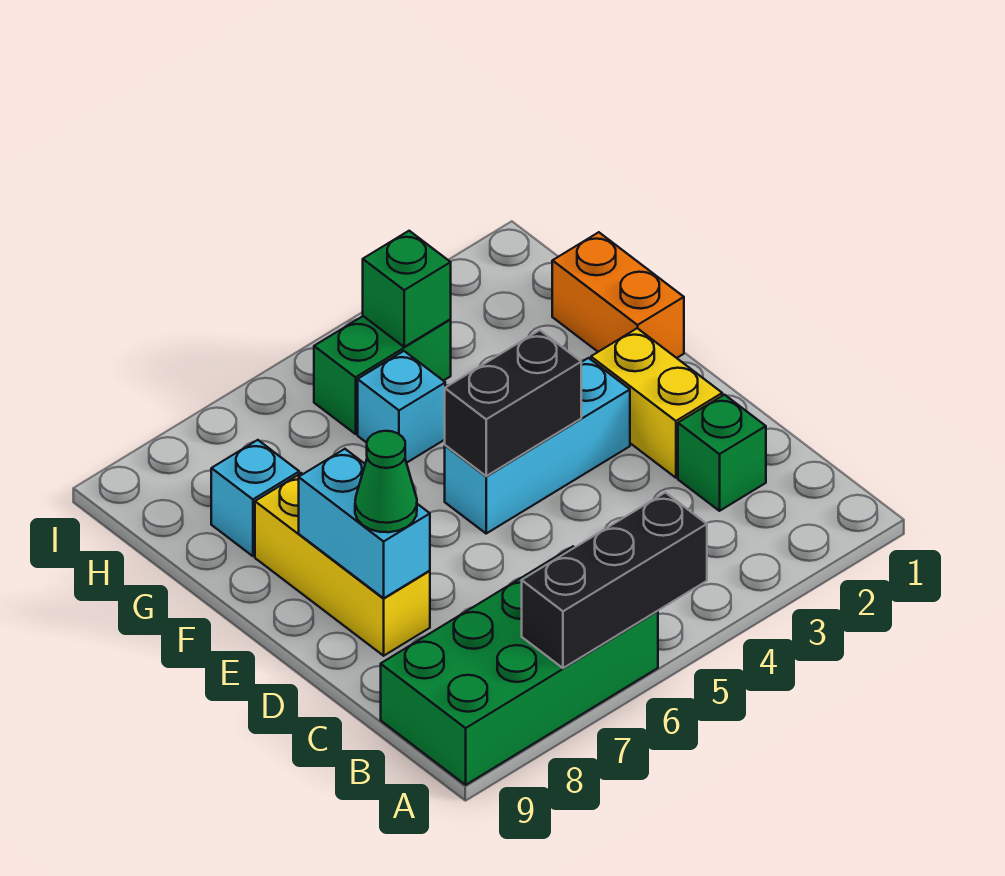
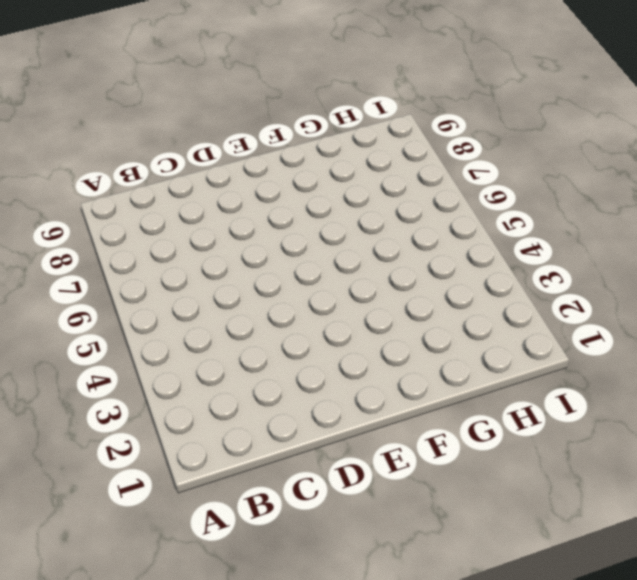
none -> green 2x4 brick [381,547,658,785]
none -> green 1x1 brick [678,395,766,511]
none -> yellow 1x2 brick [591,328,722,478]

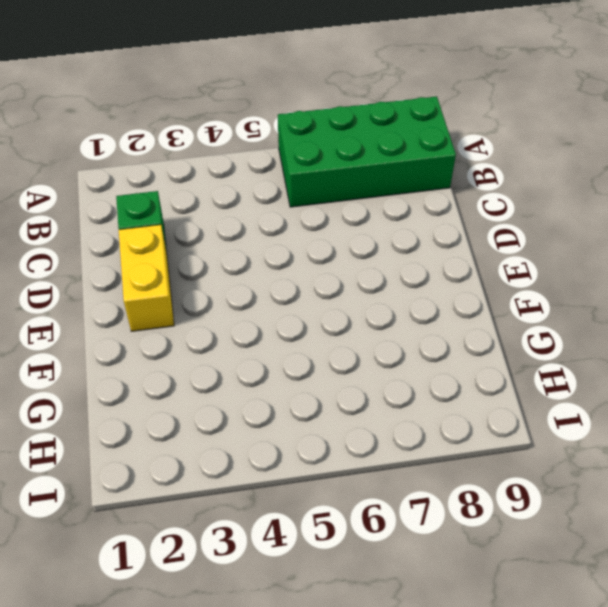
none -> yellow 1x3 brick [255,473,430,656]
none -> cyan 1x3 brick [445,358,630,533]
none -> orange 1x2 brick [552,232,684,358]

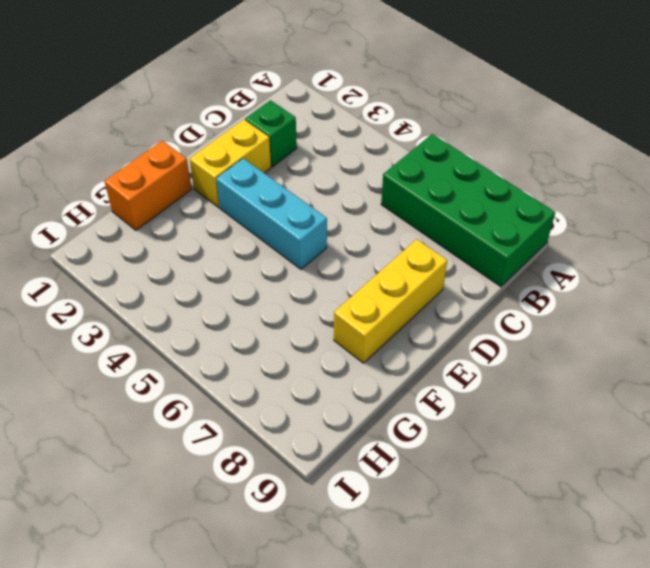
none -> cyan 1x1 brick [358,351,445,463]
none -> cyan 1x1 brick [211,440,299,556]
none -> green 1x2 brick [314,316,451,434]

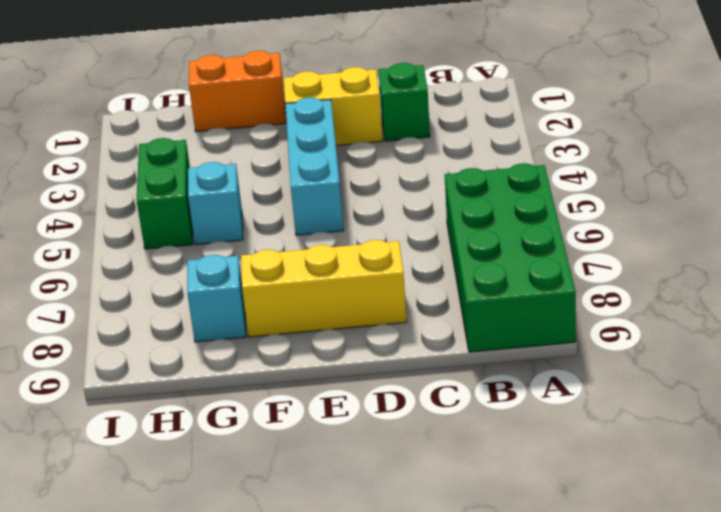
none -> black 1x3 brick [522,493,707,668]
none -> cyan 1x2 brick [299,449,430,598]
none -> black 1x2 brick [445,330,581,476]

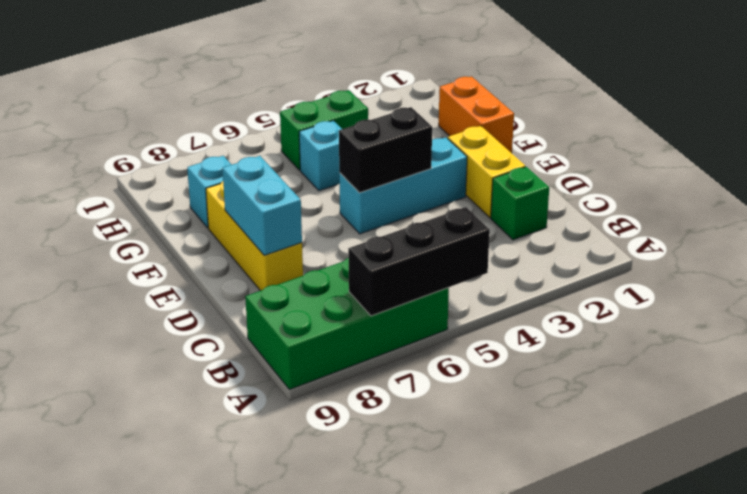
none -> green 1x1 brick [363,231,451,347]
none -> green 1x1 cone [355,431,417,532]

